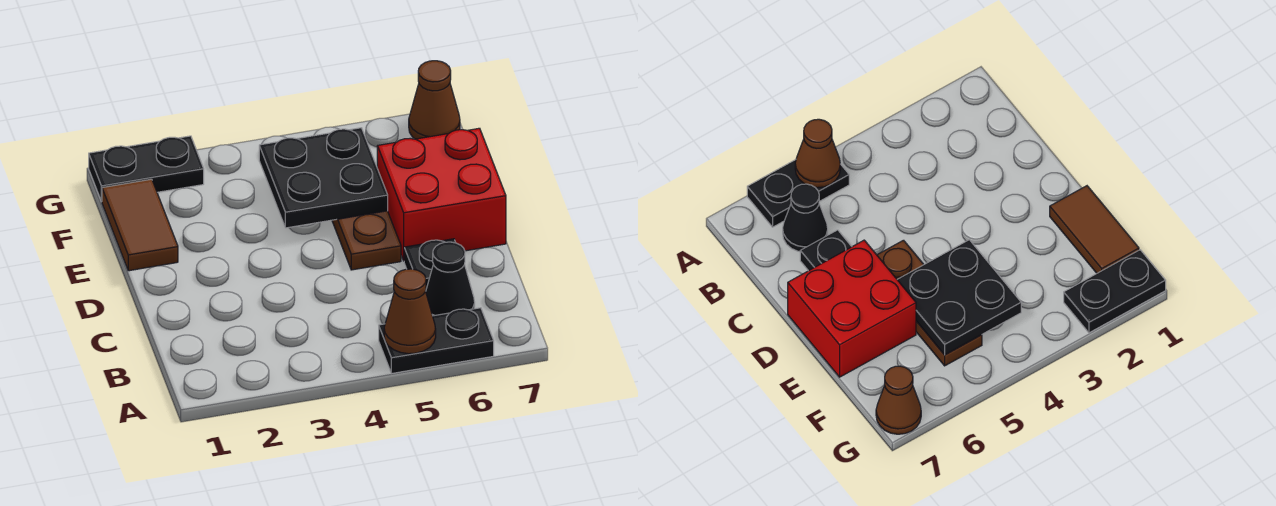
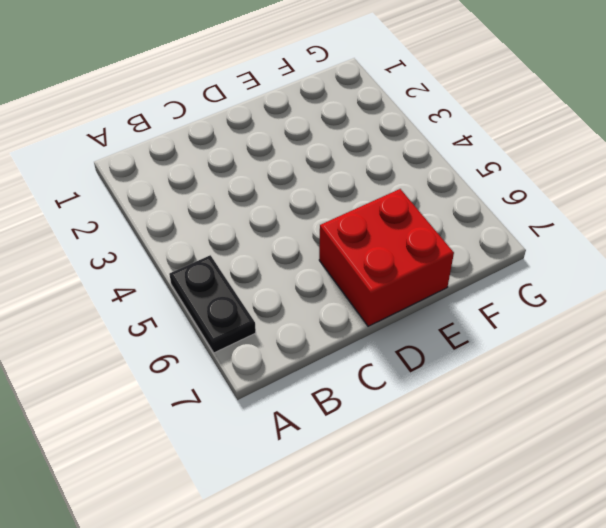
none -> black 1x1 cone [426,242,475,316]
none -> black 1x1 plate [404,239,456,289]

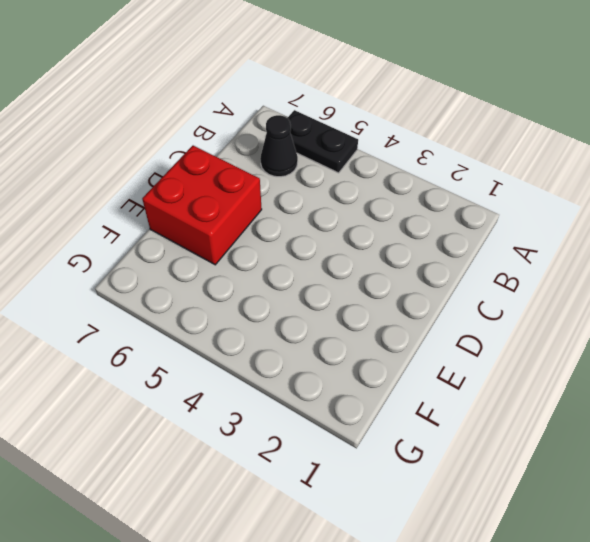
none -> black 1x1 plate [404,239,456,289]
none -> brown 1x3 plate [332,211,401,270]

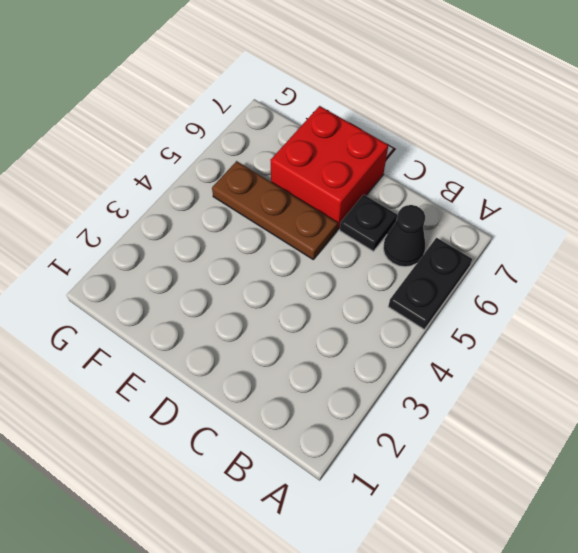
none -> brown 1x2 tile [102,179,178,271]
none -> black 1x2 plate [89,136,204,202]

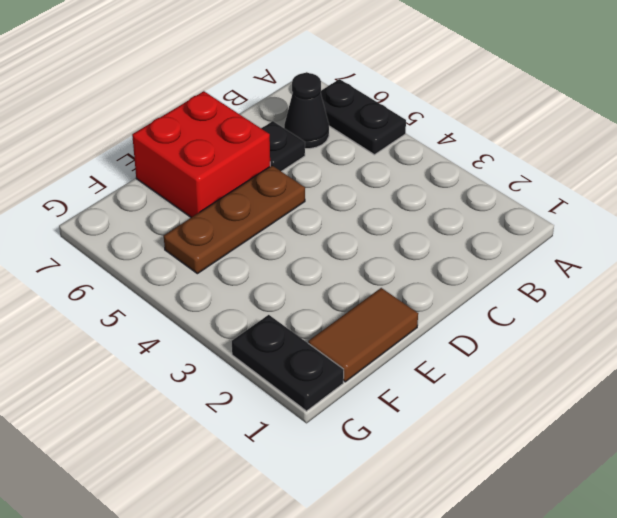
none -> brown 1x1 cone [409,61,460,139]
none -> brown 1x1 cone [384,269,436,354]

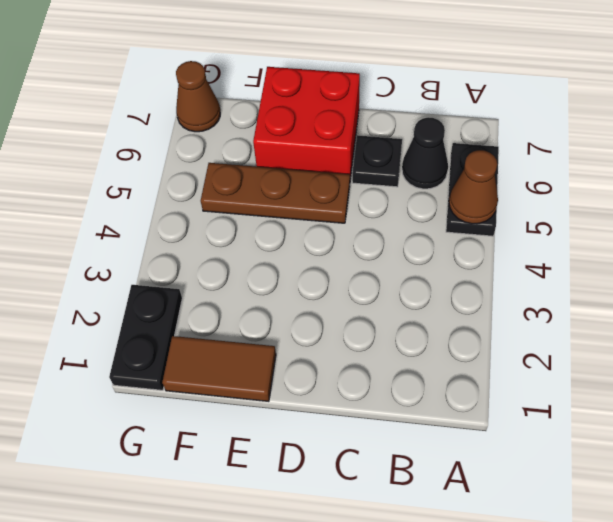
none -> black 2x2 plate [259,128,388,228]

